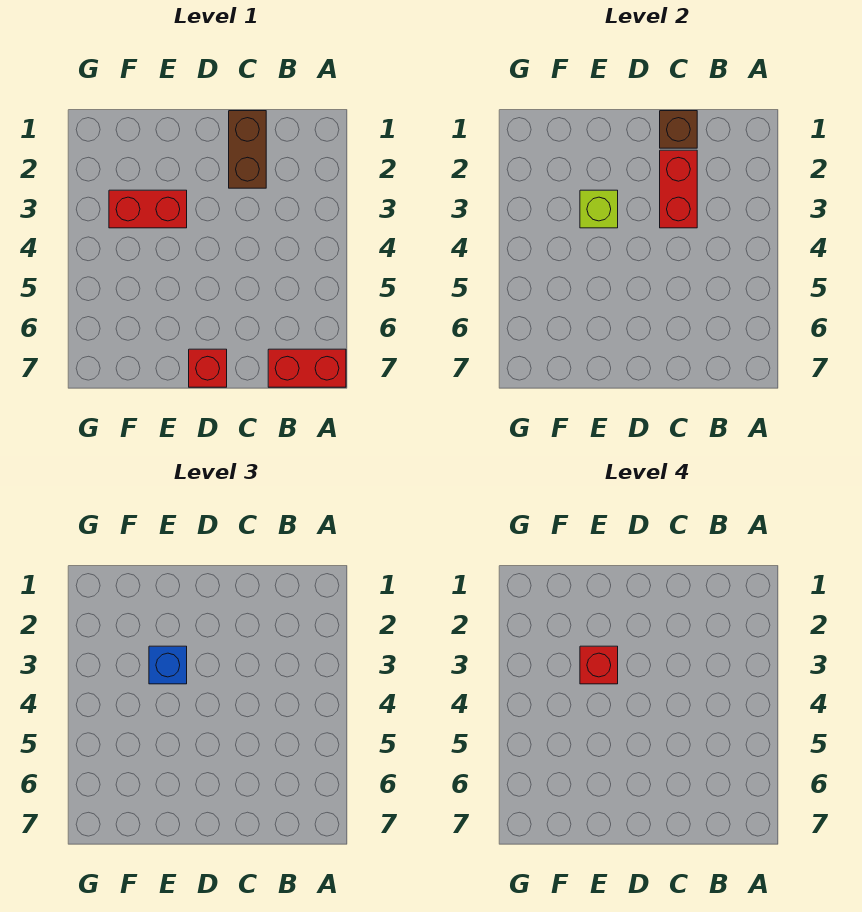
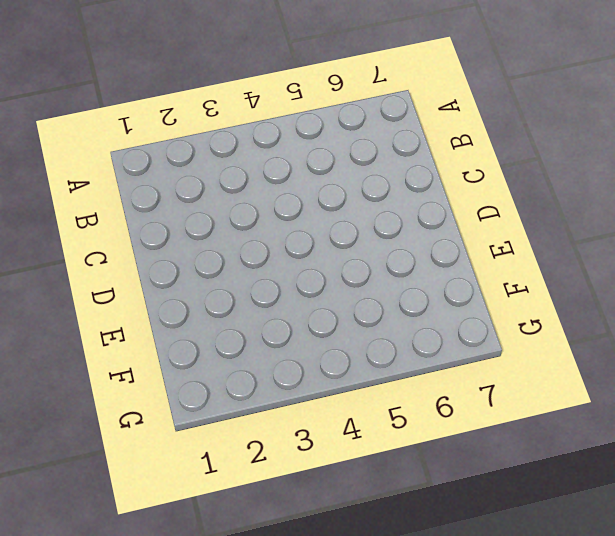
none -> red 1x2 brick [268,349,346,387]
none -> brown 1x2 brick [229,111,266,188]

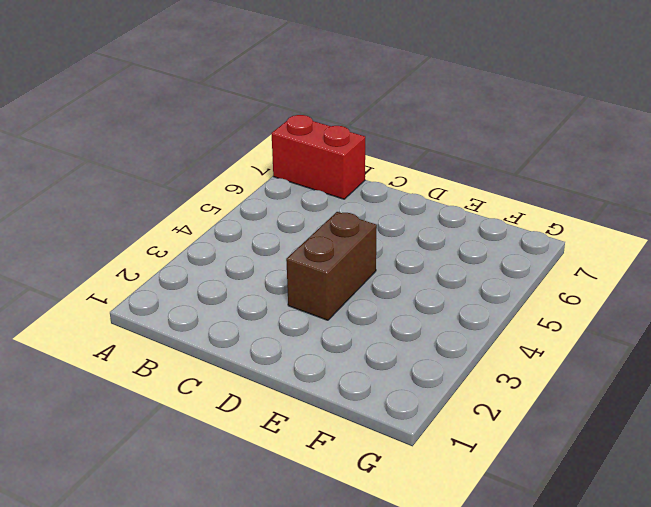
brown 1x2 brick [286,212,377,320] -> brown 1x2 brick moved to [229,111,266,188]
none -> red 1x1 brick [189,349,227,387]
none -> red 1x2 brick [109,190,187,228]

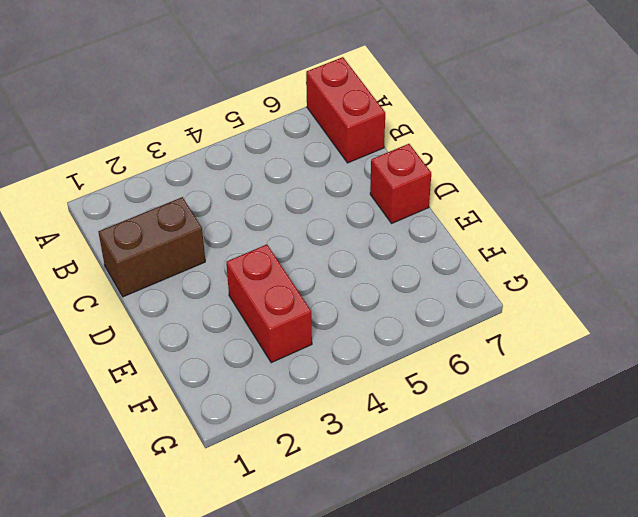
none -> brown 1x1 brick [660,111,697,148]
none -> red 1x2 brick [660,150,697,228]

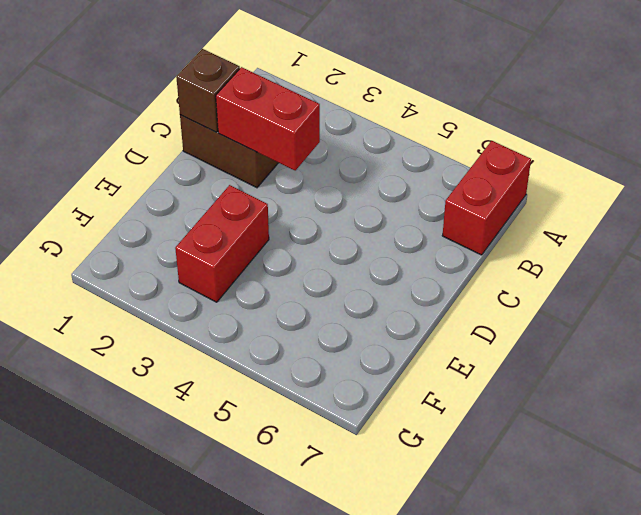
none -> red 1x1 brick [189,349,227,387]
none -> lime 1x1 brick [580,190,618,228]

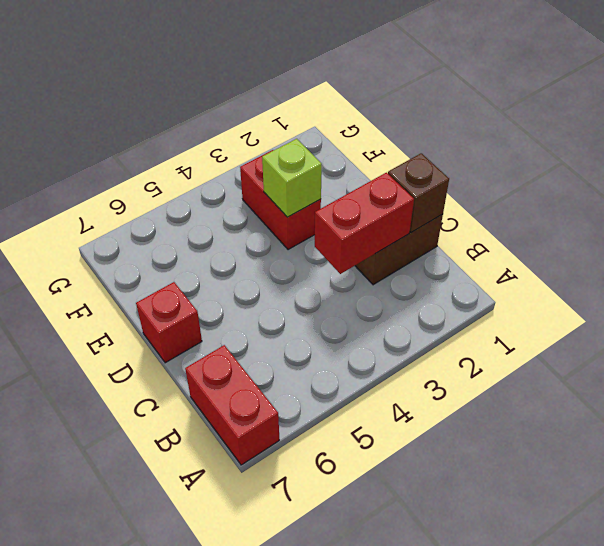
none -> blue 1x1 brick [149,646,187,684]
none -> red 1x1 brick [580,646,618,684]

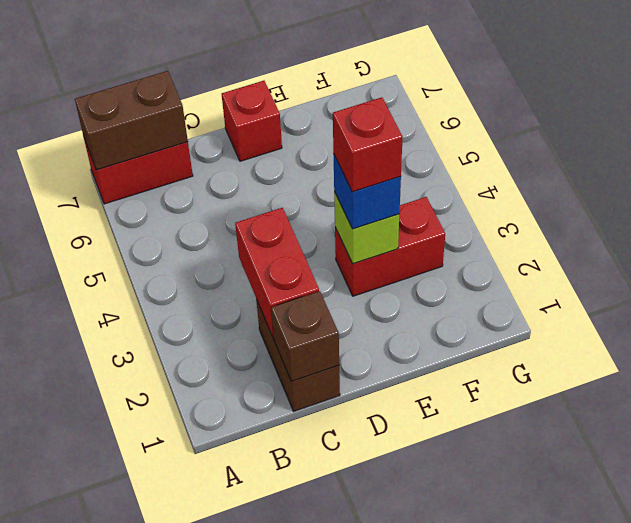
brown 1x2 brick [75,71,188,170] -> none

